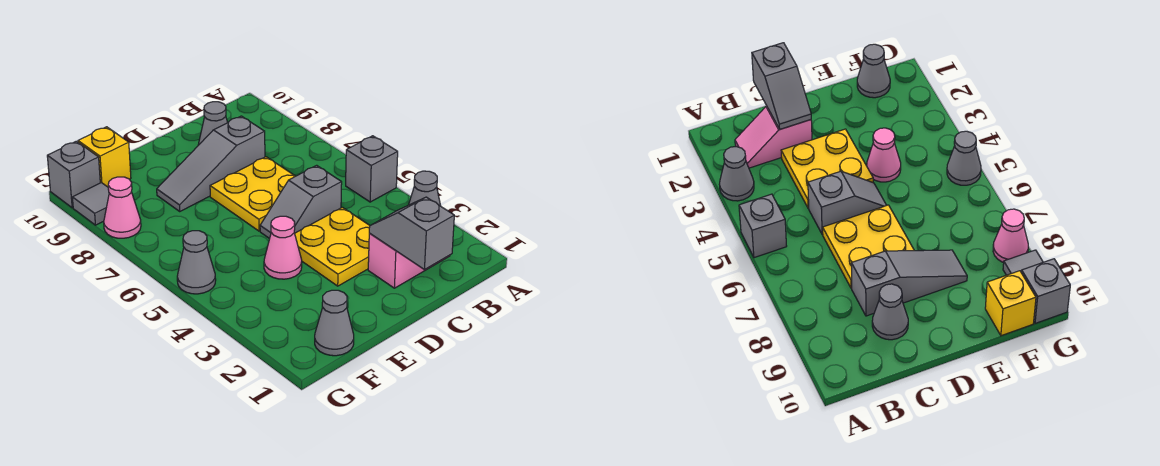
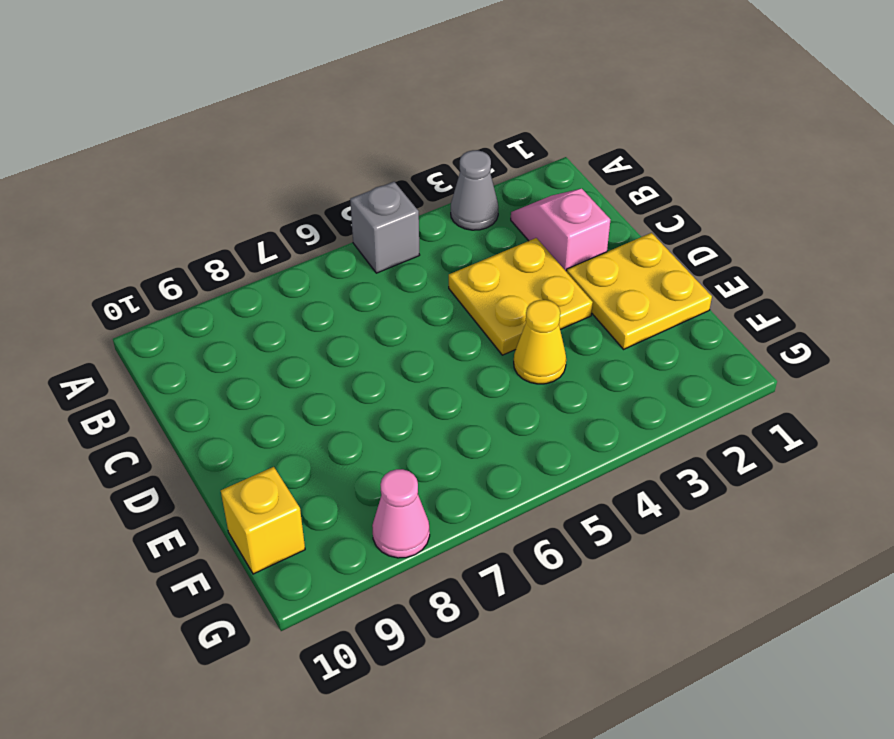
yellow 2x2 plate [567,233,712,349] -> yellow 2x2 plate moved to [210,157,295,231]
yellow 1x1 cone [514,300,566,384] -> pink 1x1 cone [264,216,302,279]
none -> grey 1x2 slope [260,165,342,239]
none -> grey 1x3 slope [157,116,265,211]
none -> grey 1x1 cone [198,102,228,145]

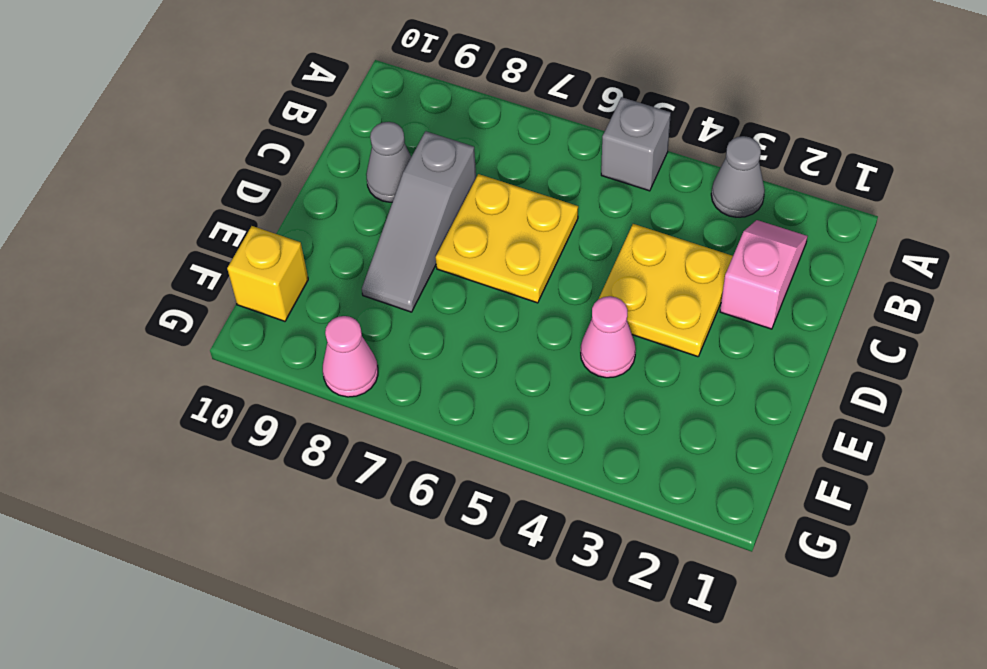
none -> grey 1x2 slope [260,165,342,239]
none -> grey 1x1 cone [315,290,354,356]
none -> grey 1x1 cone [177,231,216,294]

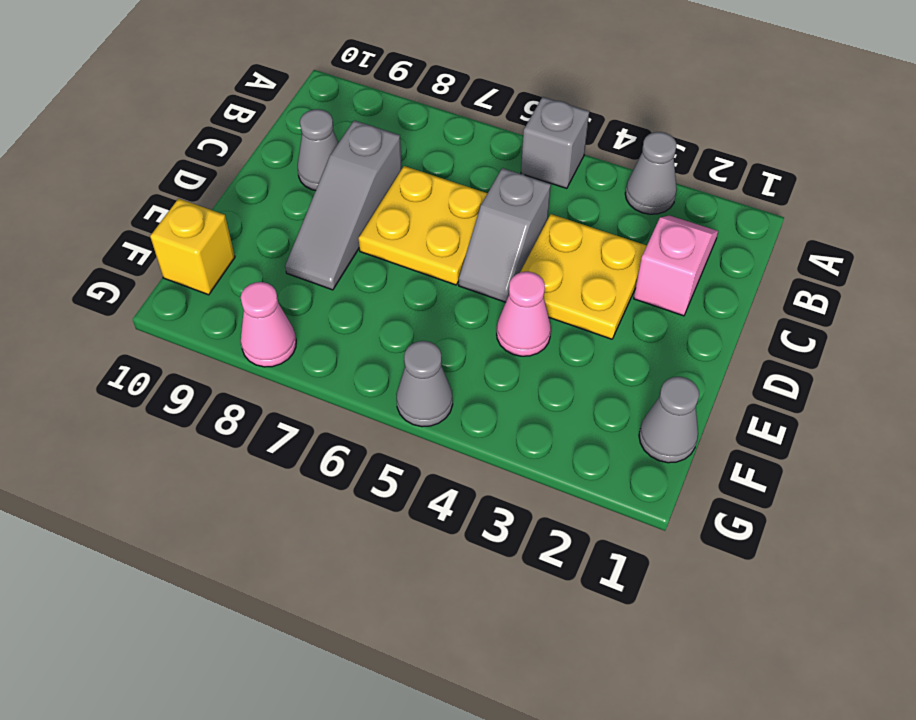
none -> grey 1x1 tile [72,183,109,225]
none -> grey 1x1 brick [47,141,100,208]
none -> grey 1x2 slope [369,197,454,270]

